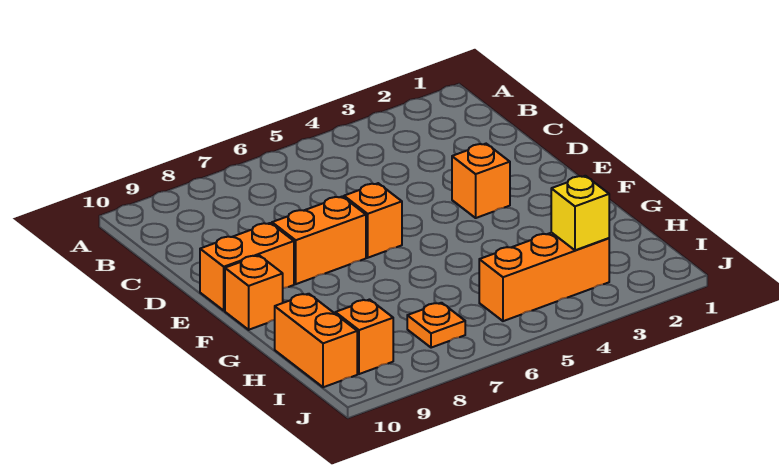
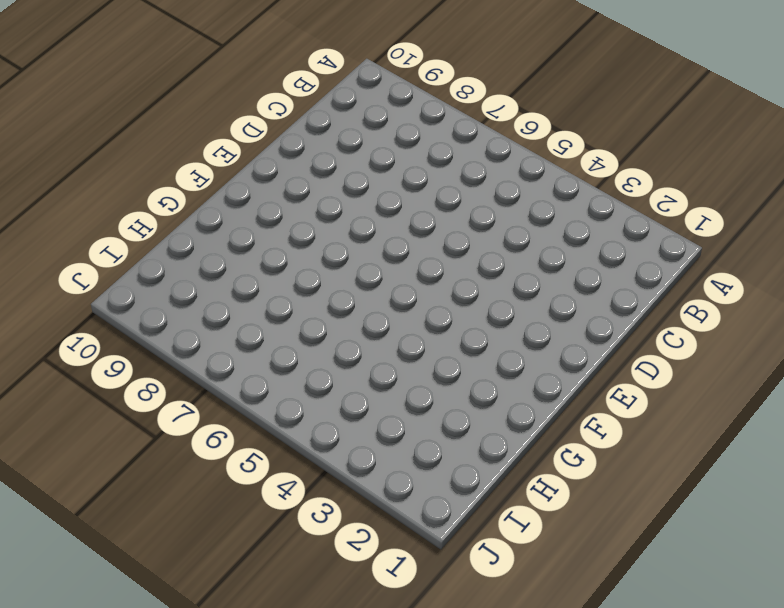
none -> orange 1x1 brick [452,144,510,218]
none -> orange 1x1 brick [344,183,402,258]

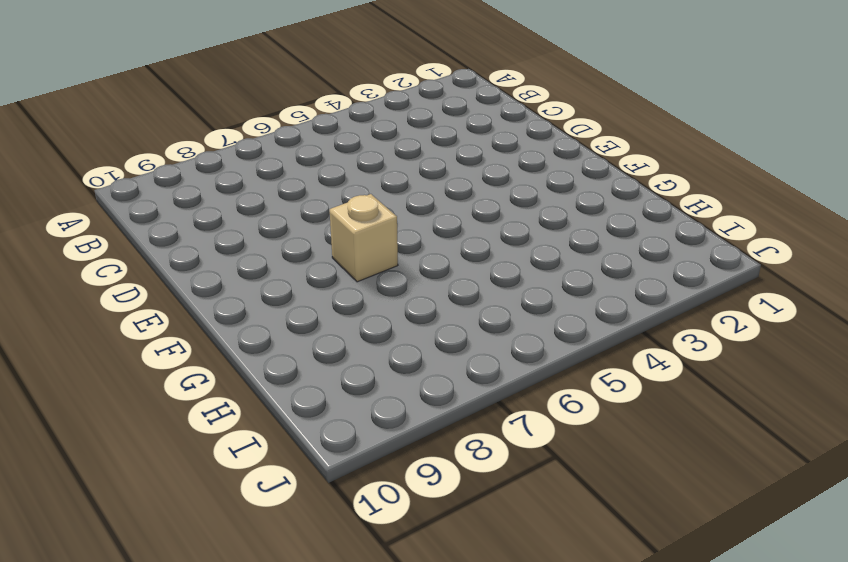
tan 1x1 brick [330,194,398,282] -> none
none -> orange 1x1 brick [452,144,510,218]
none -> orange 1x1 brick [344,183,402,258]

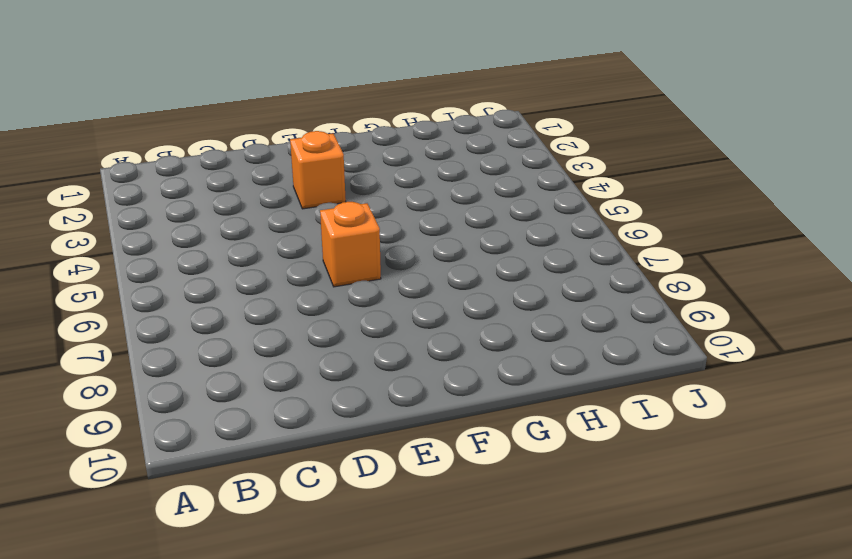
none -> orange 1x2 brick [272,197,366,284]
none -> orange 1x2 brick [200,223,294,311]

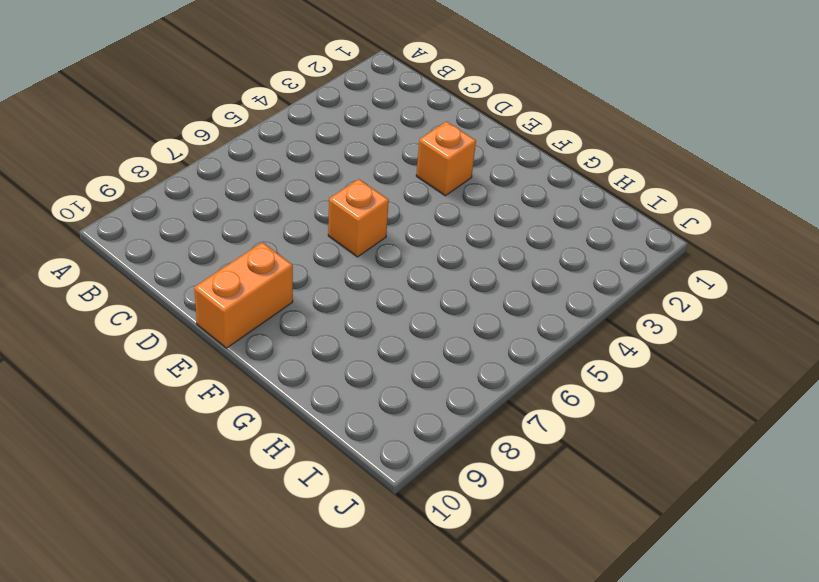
none -> orange 1x2 brick [272,197,366,284]
none -> orange 1x1 brick [225,255,283,330]

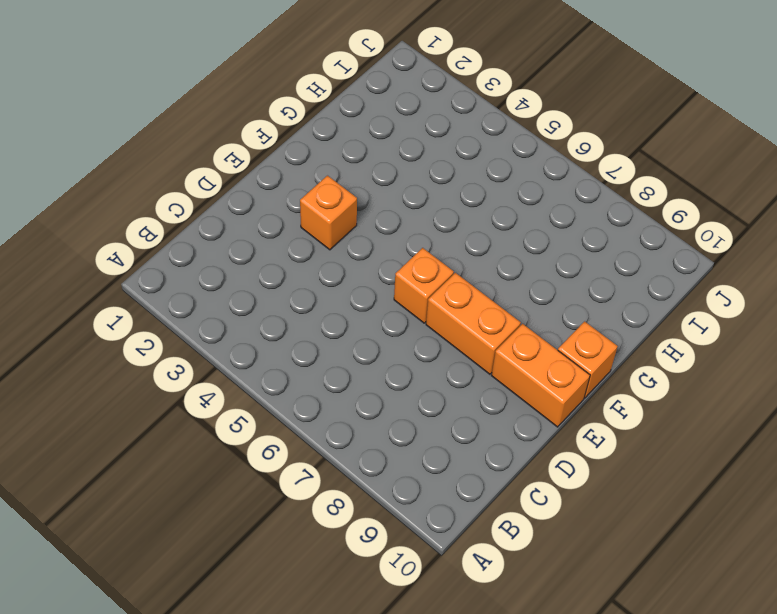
none -> orange 1x2 brick [275,294,357,387]
none -> orange 1x3 brick [479,233,609,321]

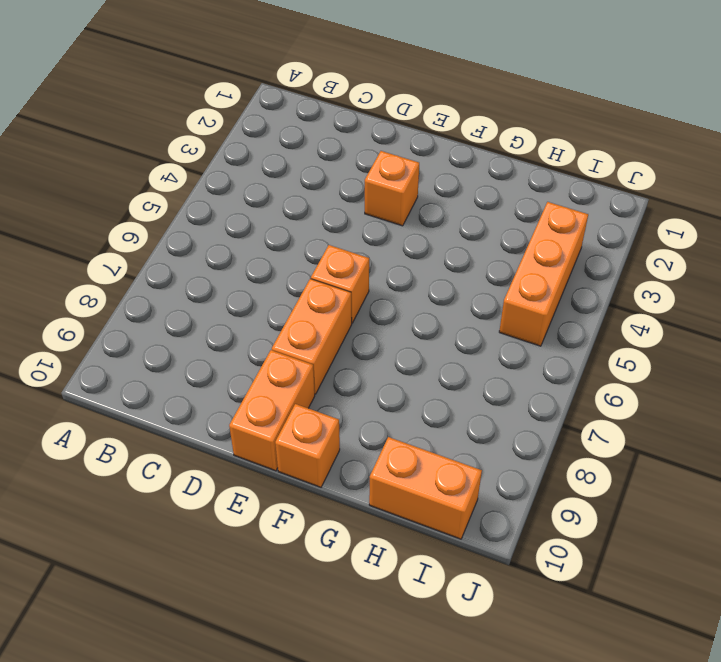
none -> orange 1x1 plate [407,303,465,348]
none -> orange 1x1 brick [335,300,393,374]

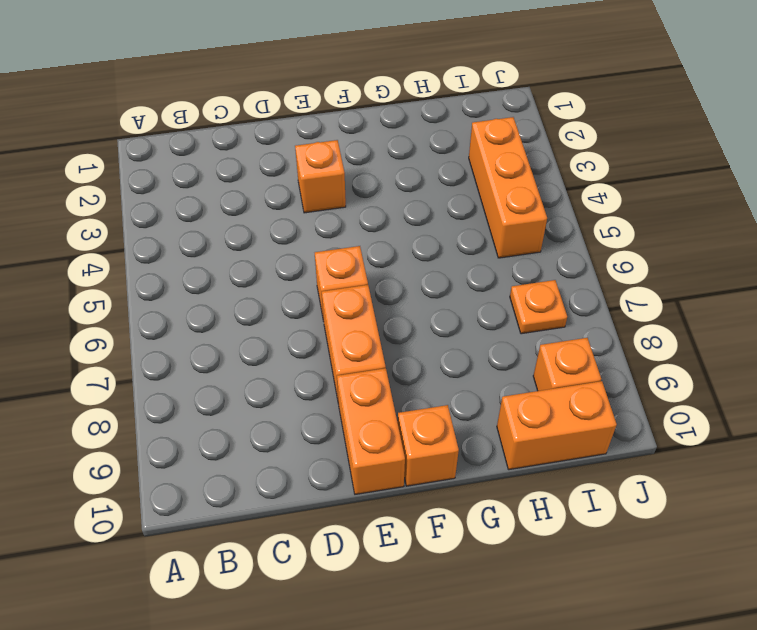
none -> yellow 1x1 brick [551,176,609,250]

